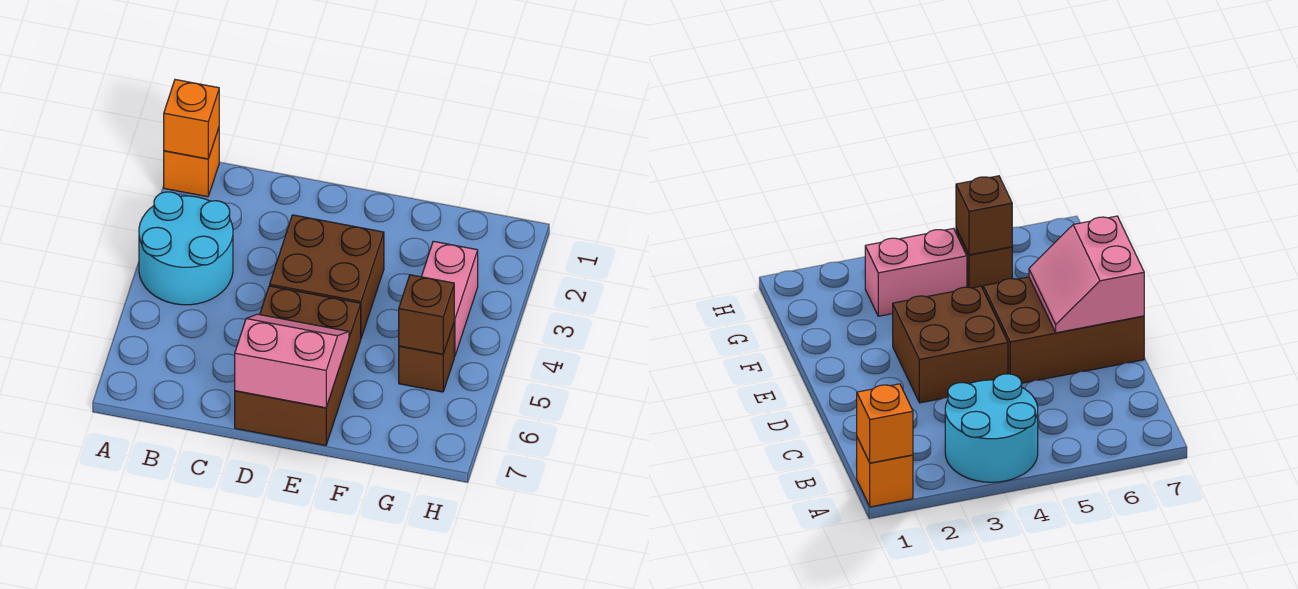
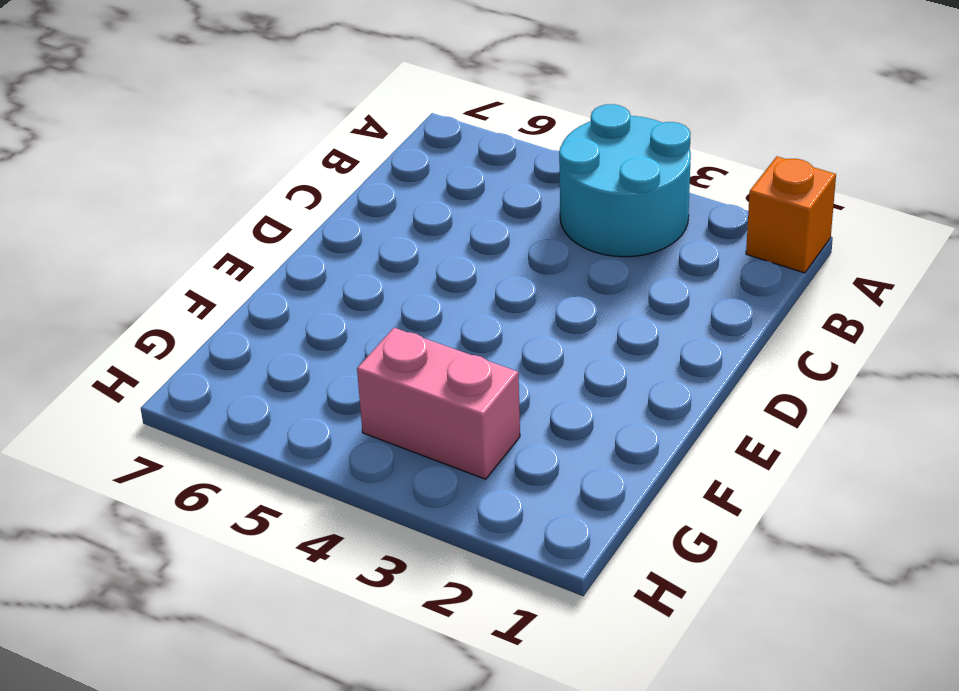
none -> brown 2x2 brick [270,215,384,338]
none -> brown 2x3 brick [235,286,361,446]

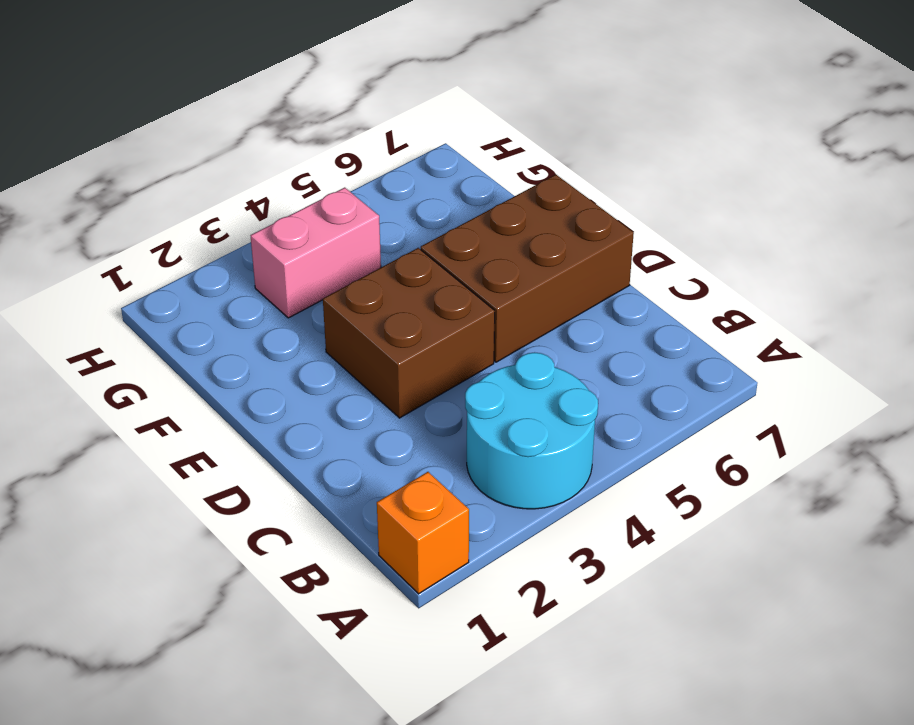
none -> brown 1x1 brick [399,323,454,392]
none -> orange 1x1 brick [164,80,219,159]

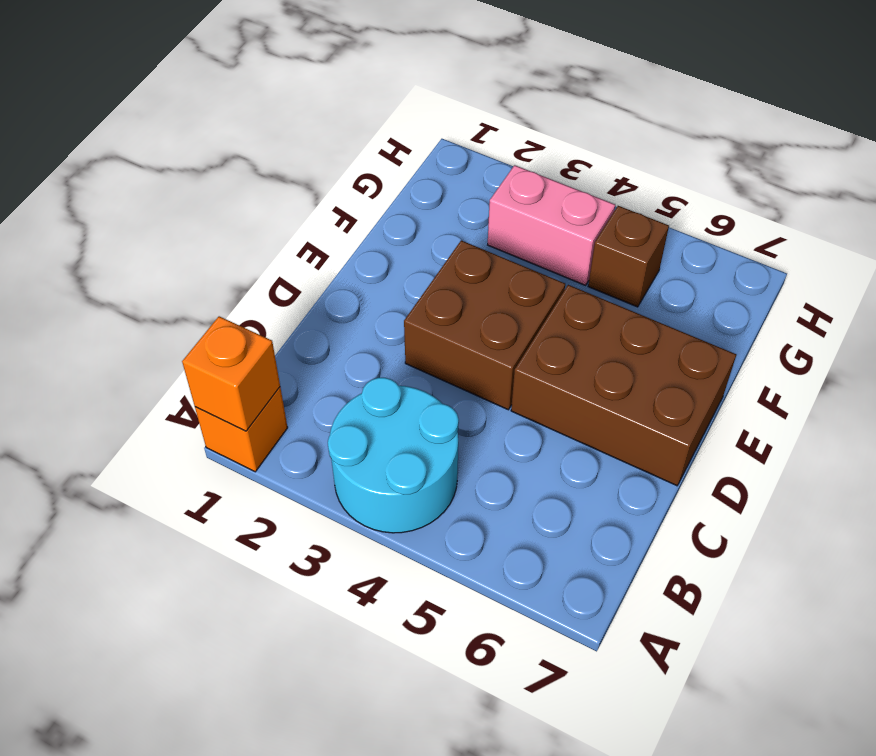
none -> pink 2x2 slope [235,314,349,408]
none -> brown 1x1 brick [399,275,454,354]

